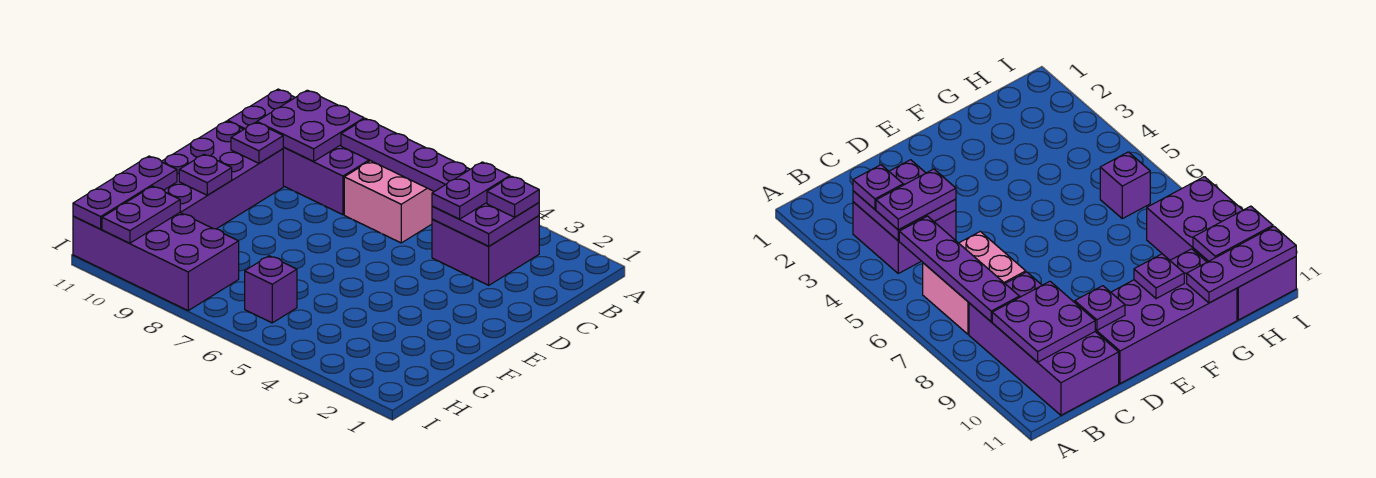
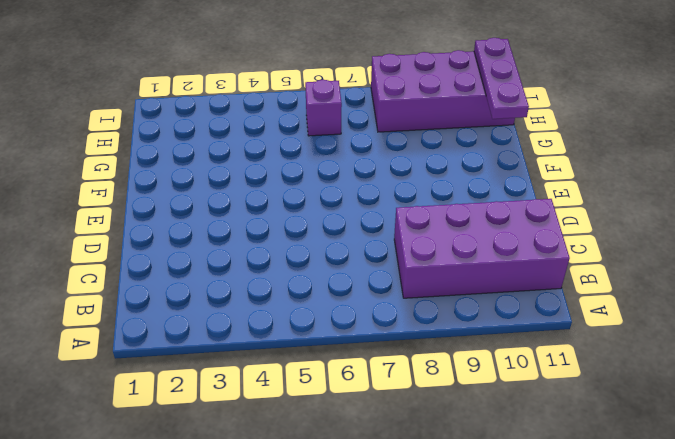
none -> purple 2x2 brick [432,216,539,285]
none -> pink 2x2 brick [344,161,434,243]
none -> purple 2x4 brick [162,121,283,229]

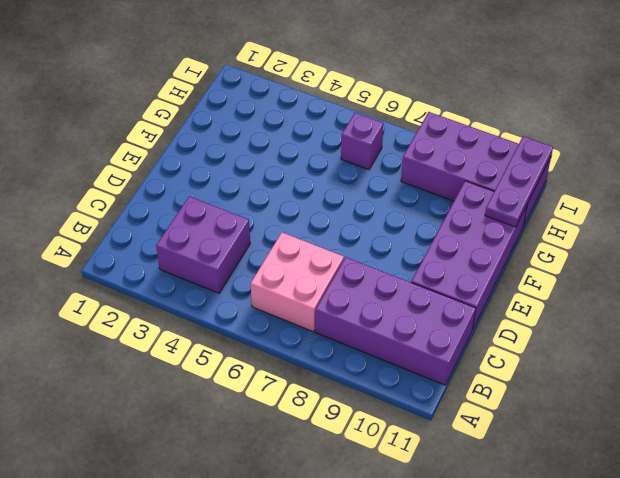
none -> purple 2x2 plate [432,203,539,246]
none -> purple 1x4 plate [341,119,470,192]
none -> purple 2x2 plate [257,90,364,161]

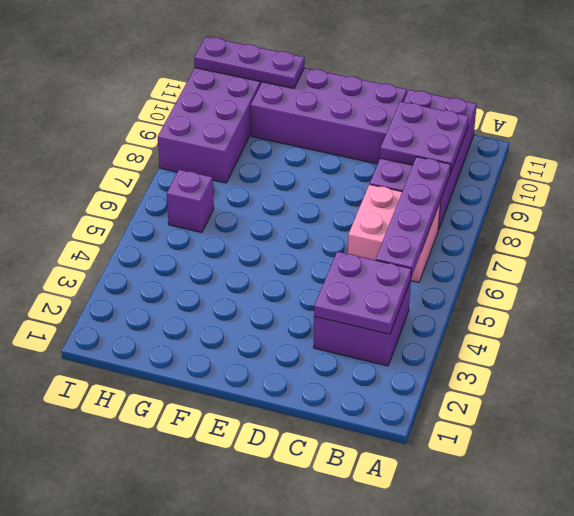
none -> purple 1x1 plate [231,122,283,163]
none -> purple 1x1 plate [179,154,232,195]
none -> purple 1x2 plate [102,186,180,243]

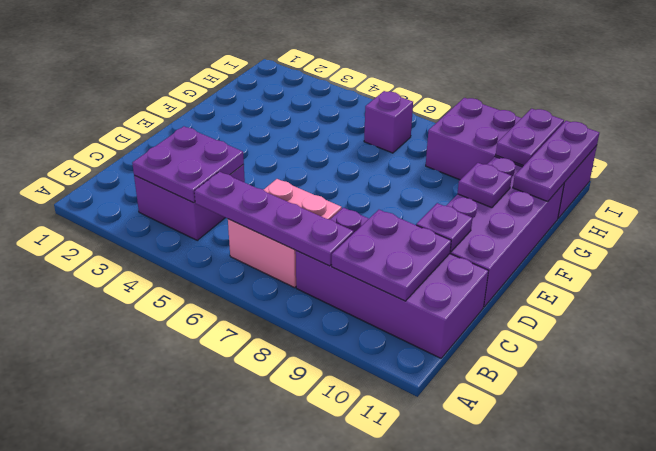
none -> purple 1x1 plate [487,176,539,217]
none -> purple 1x2 plate [432,162,510,219]

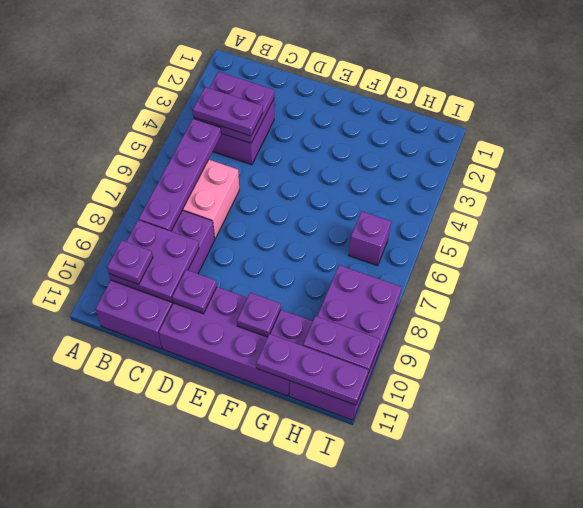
purple 1x1 plate [107,241,153,284] -> purple 1x1 plate moved to [487,176,539,217]

